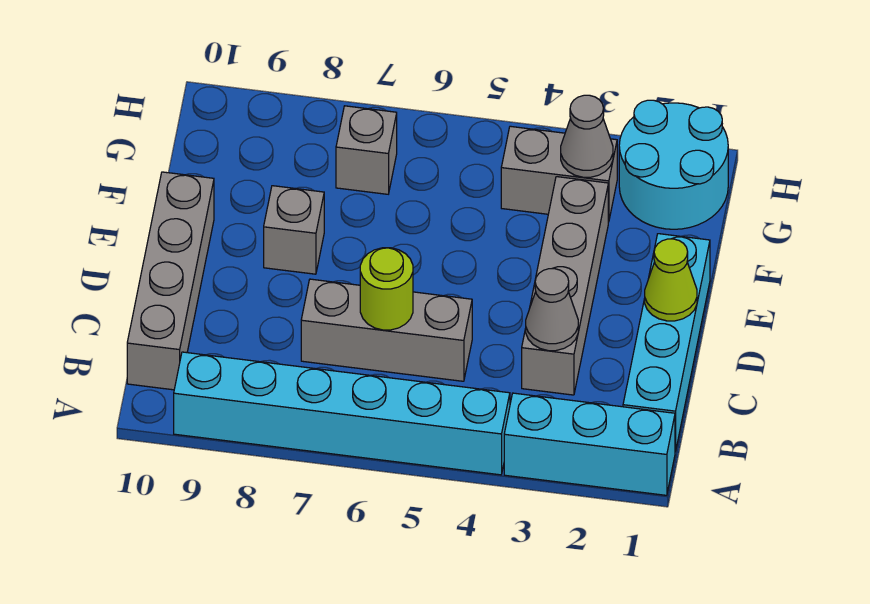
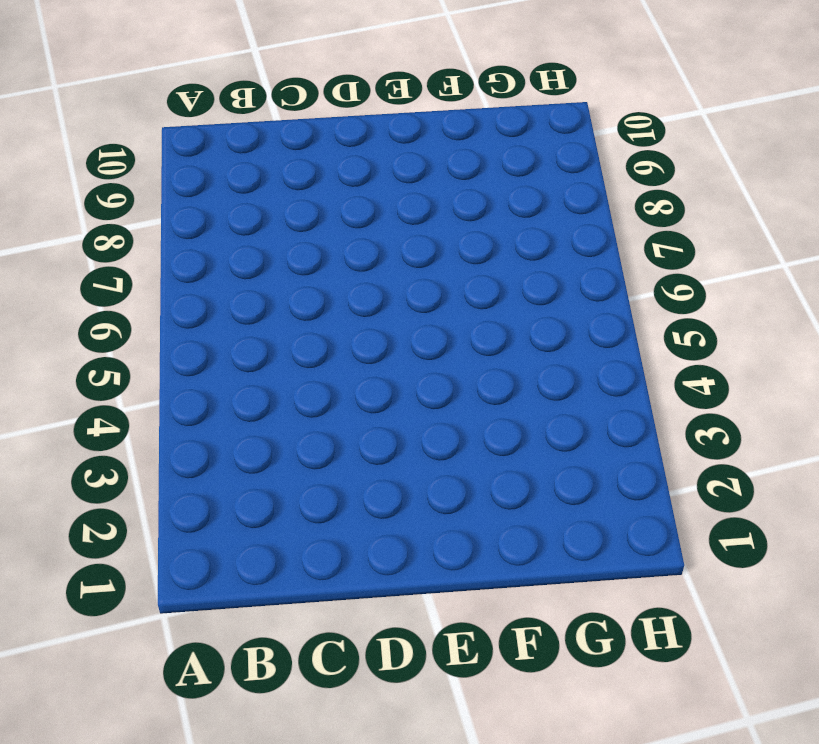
none -> cyan 1x3 brick [504,393,675,495]
none -> cyan 1x6 brick [174,352,510,475]
none -> cyan 1x4 brick [623,234,710,452]

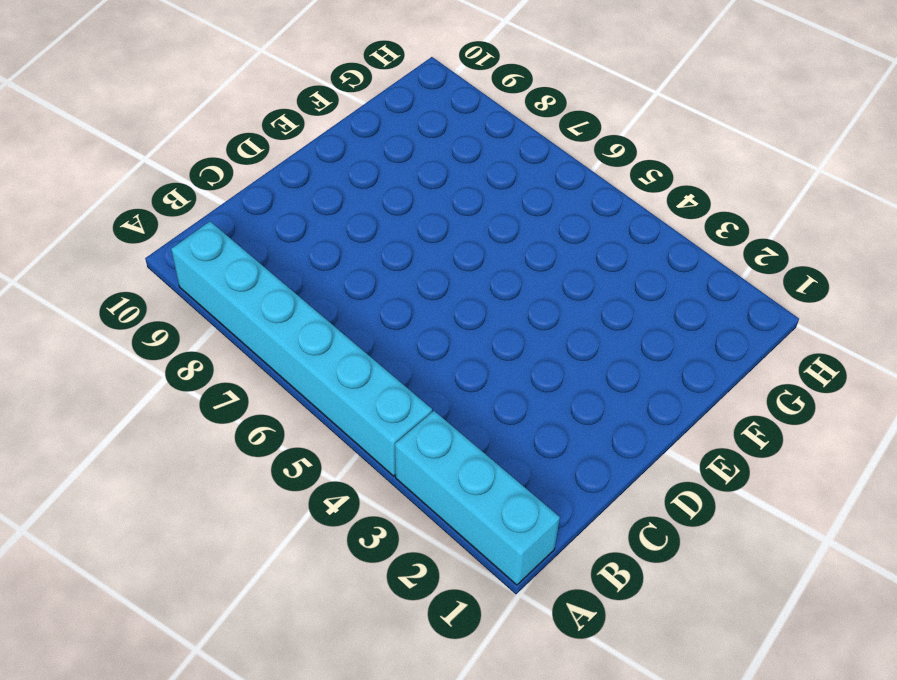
none -> cyan 1x4 brick [623,234,710,452]
none -> grey 1x4 brick [127,172,214,390]
none -> grey 1x4 brick [522,177,608,395]

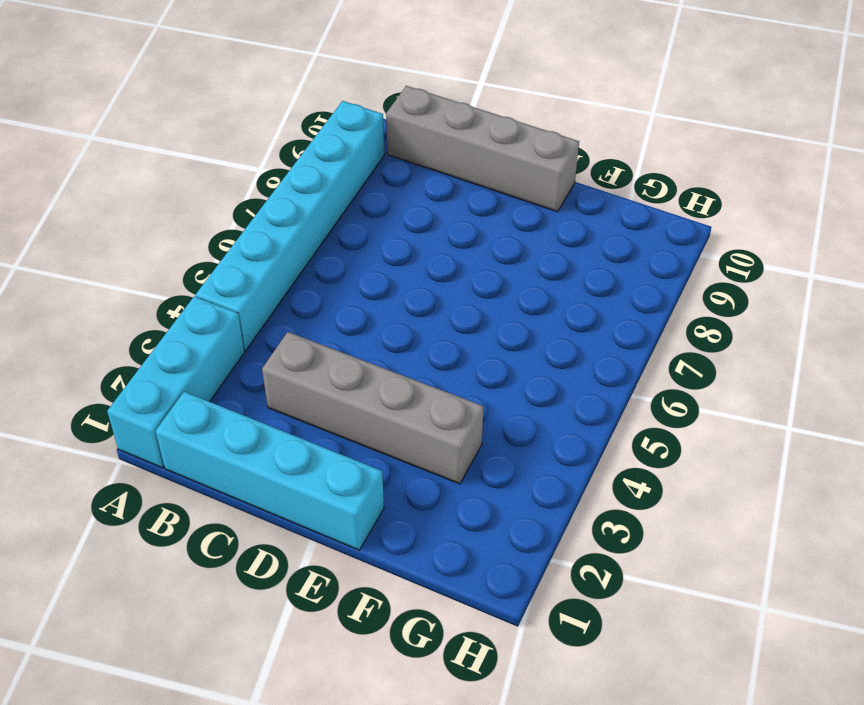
none -> grey 1x3 brick [301,279,472,381]
none -> grey 1x1 brick [264,186,324,274]
none -> cyan 2x2 round brick [619,100,728,229]

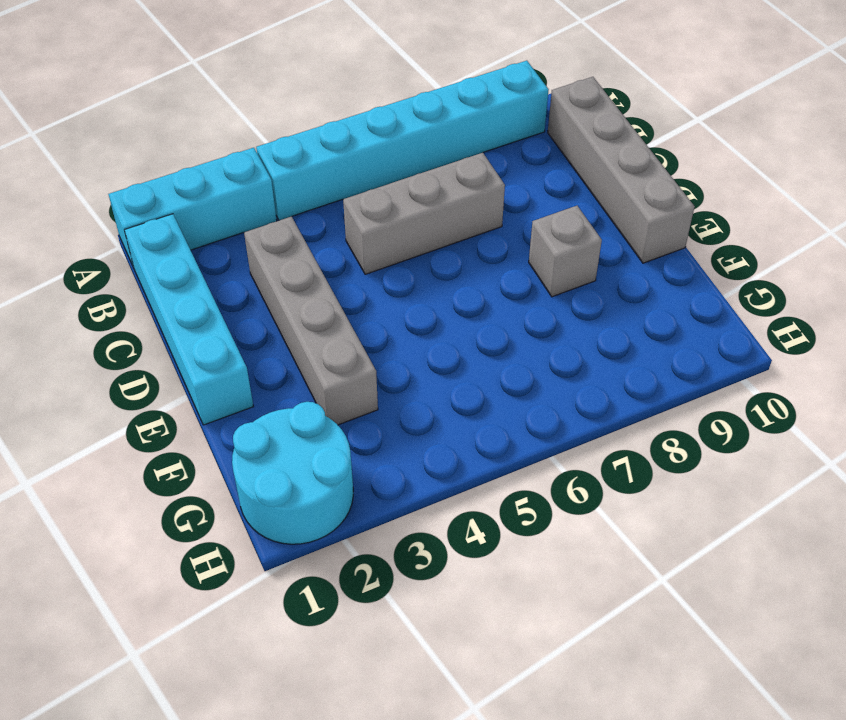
none -> grey 1x2 brick [501,126,617,222]
none -> grey 1x1 brick [336,106,397,194]
none -> grey 1x1 cone [526,269,578,351]

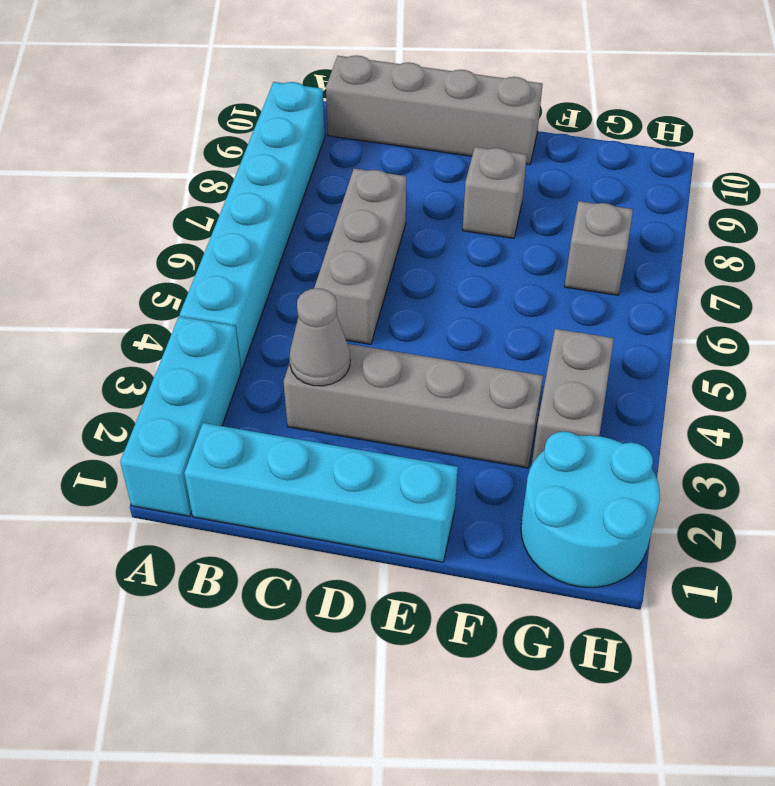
none -> lime 1x1 round brick [360,248,413,330]
none -> lime 1x1 cone [645,239,697,321]
none -> grey 1x1 cone [561,95,613,177]

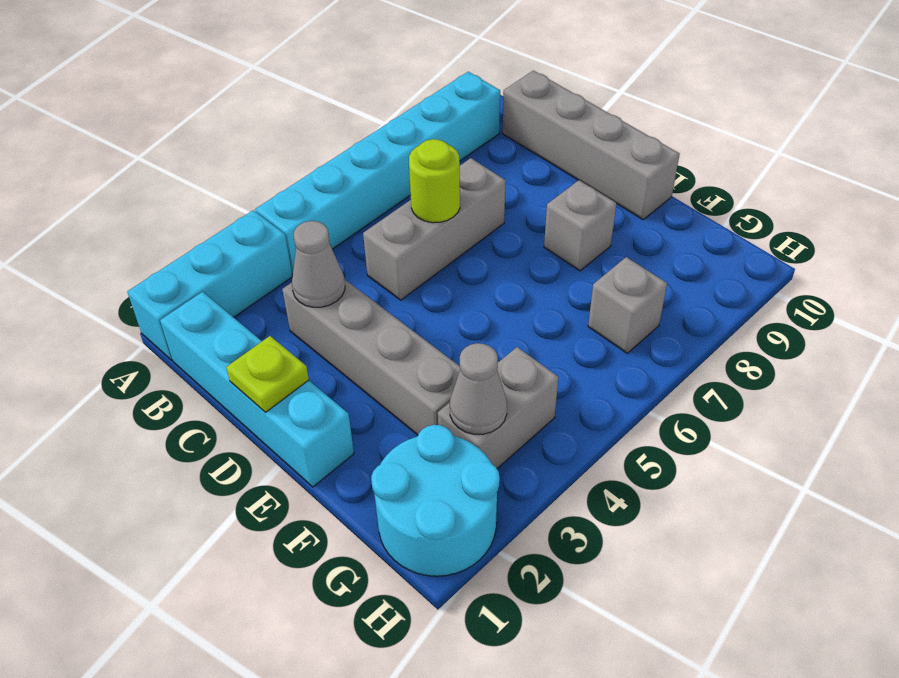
lime 1x1 plate [226,336,309,412] -> lime 1x1 cone [645,239,697,321]

